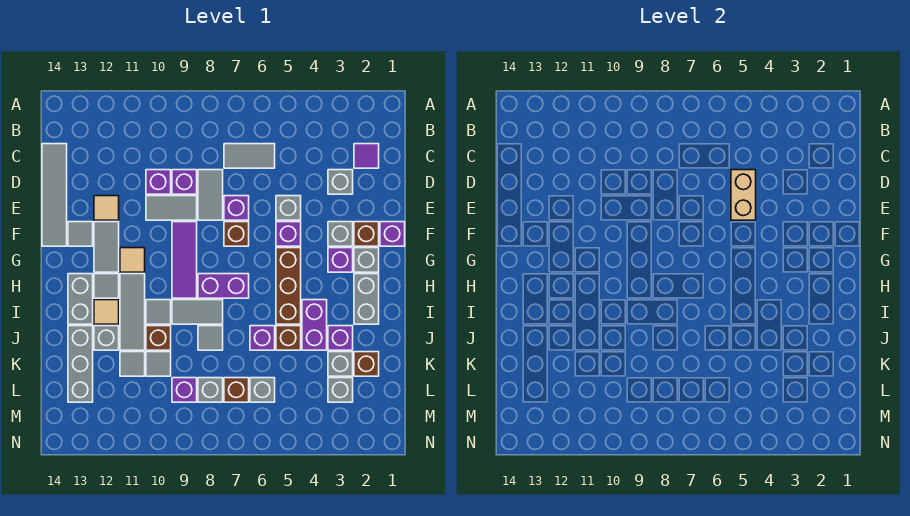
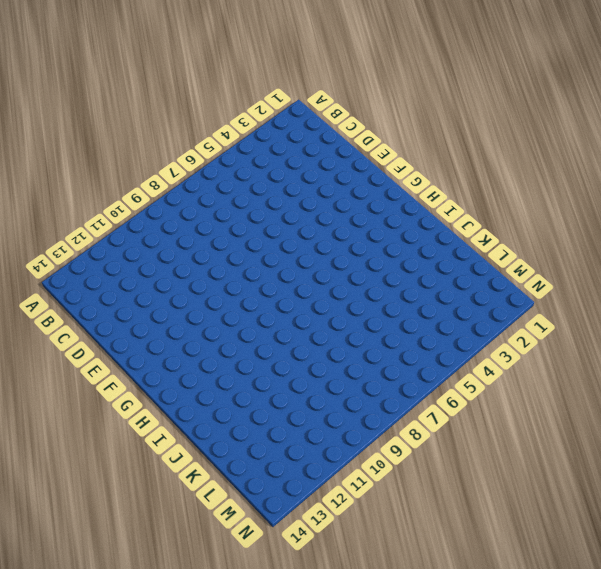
none -> purple 1x1 tile [354,144,379,168]
none -> grey 1x2 tile [224,144,275,168]
none -> grey 1x4 tile [42,144,67,246]
none -> grey 1x1 brick [328,170,353,194]

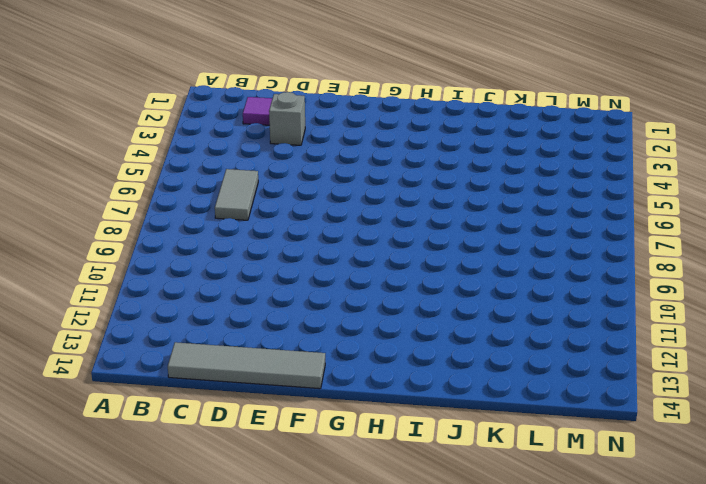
none -> grey 1x2 tile [198,170,223,220]
none -> purple 1x1 brick [172,170,197,194]
none -> purple 1x1 brick [146,170,171,194]
none -> grey 1x1 brick [276,196,301,220]

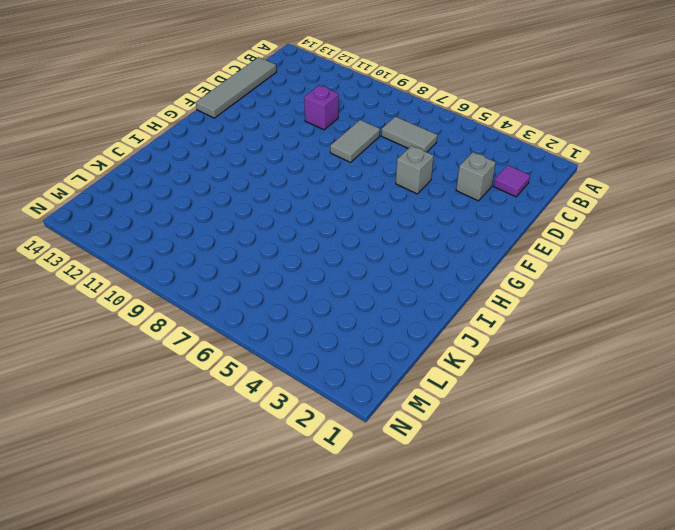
none -> purple 1x1 brick [172,170,197,194]
none -> purple 1x1 brick [224,196,249,220]
none -> grey 1x2 tile [146,196,197,220]
none -> tan 1x1 tile [94,196,119,220]

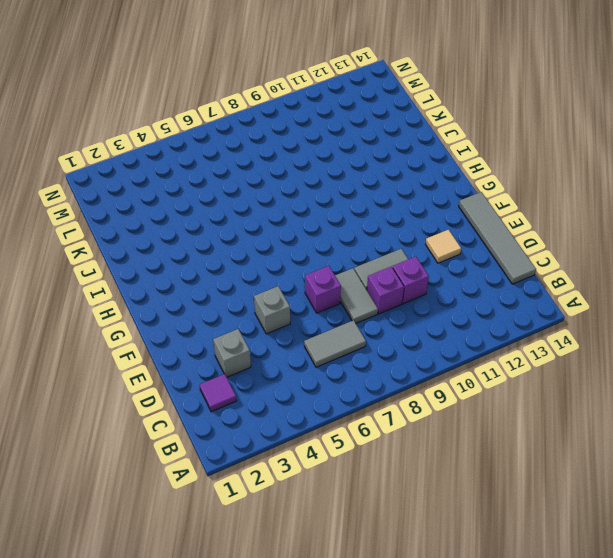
none -> purple 1x1 brick [380,222,405,246]
none -> brown 1x1 brick [354,222,379,246]
none -> grey 1x1 brick [328,222,353,246]
none -> purple 1x1 brick [276,222,301,246]

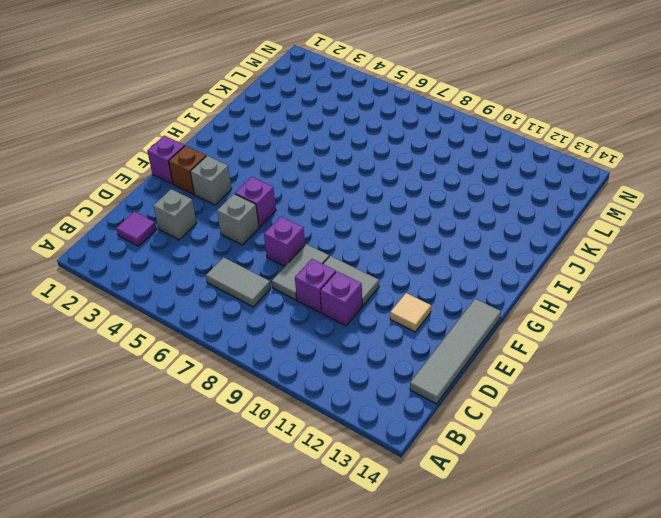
none -> brown 1x1 brick [224,222,249,246]
none -> purple 1x3 tile [172,222,197,298]
none -> grey 1x2 tile [94,222,119,272]
none -> grey 1x1 tile [68,222,93,246]

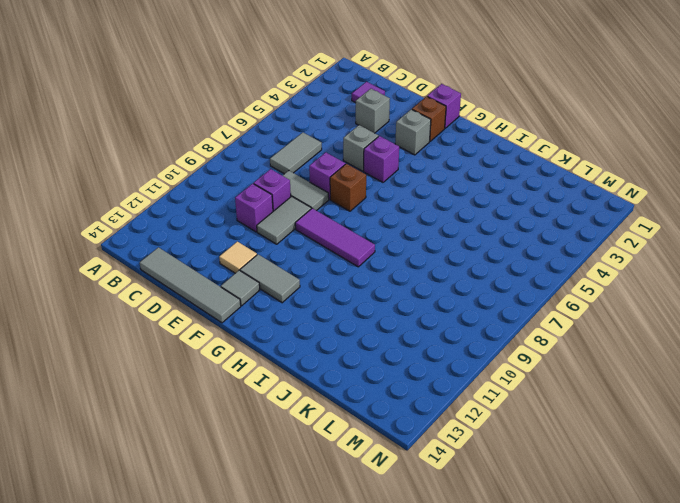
none -> grey 1x1 brick [354,248,379,272]
none -> purple 1x1 brick [328,248,353,272]
none -> brown 1x3 brick [276,248,301,324]
none -> tan 1x1 tile [120,248,145,272]

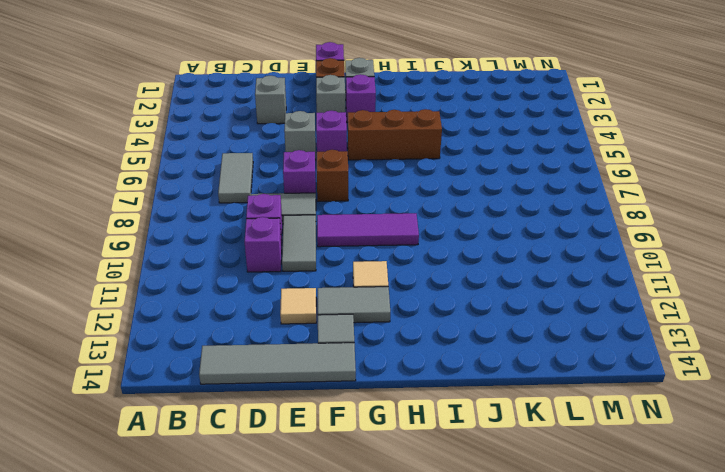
none -> purple 1x1 tile [354,144,379,168]
none -> grey 1x2 brick [354,274,379,324]
none -> purple 1x2 brick [198,274,249,298]
none -> grey 1x3 tile [120,274,145,350]

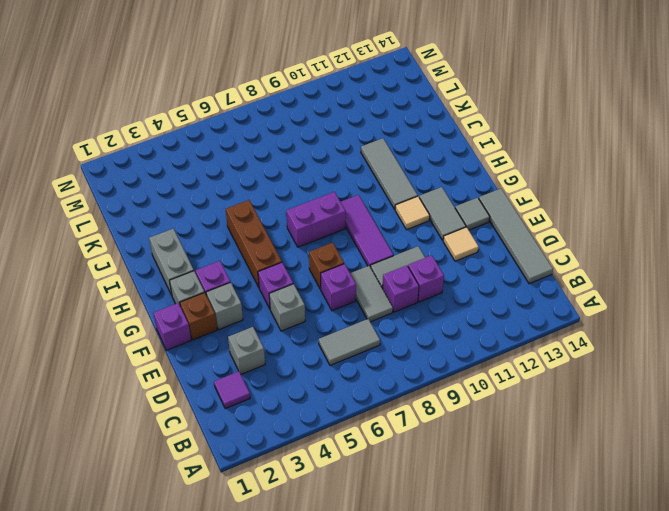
none -> grey 1x1 tile [94,274,119,298]
none -> grey 1x2 brick [68,274,93,324]
none -> purple 1x2 brick [302,300,327,350]
none -> grey 1x2 tile [172,300,223,324]

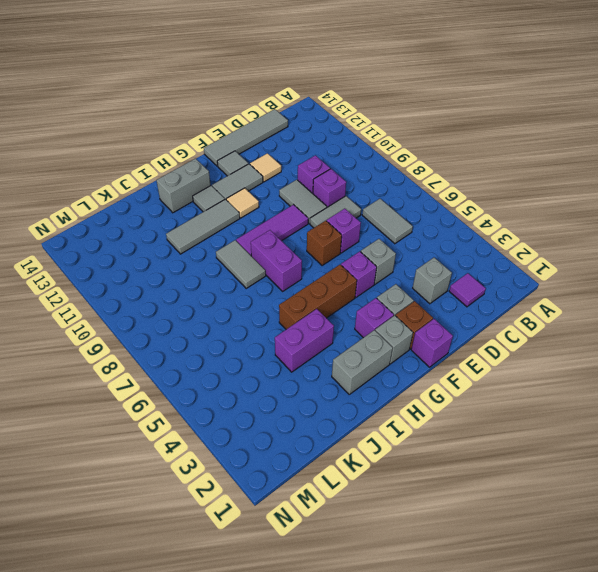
none -> grey 1x1 tile [146,300,171,324]
none -> tan 1x1 tile [94,300,119,324]
none -> purple 1x1 brick [328,326,353,350]
none -> brown 1x1 brick [276,326,301,350]

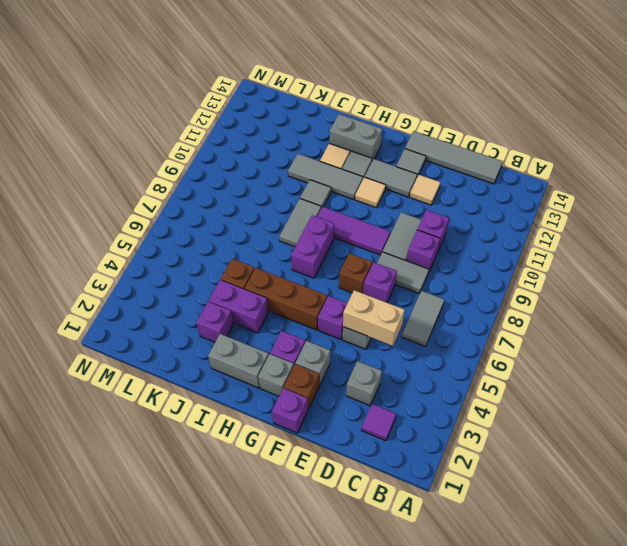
none -> purple 1x1 brick [250,326,275,350]
none -> grey 1x1 tile [198,326,223,350]
none -> brown 1x1 brick [146,326,171,350]
none -> grey 1x1 brick [94,326,119,350]

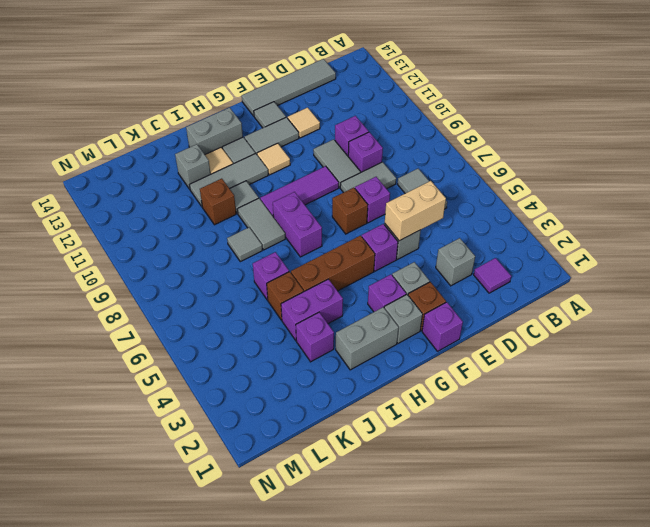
none -> grey 1x3 brick [68,326,93,402]
none -> brown 1x1 brick [354,352,379,376]
none -> grey 1x1 brick [328,352,353,376]
none -> grey 1x1 tile [146,352,171,376]

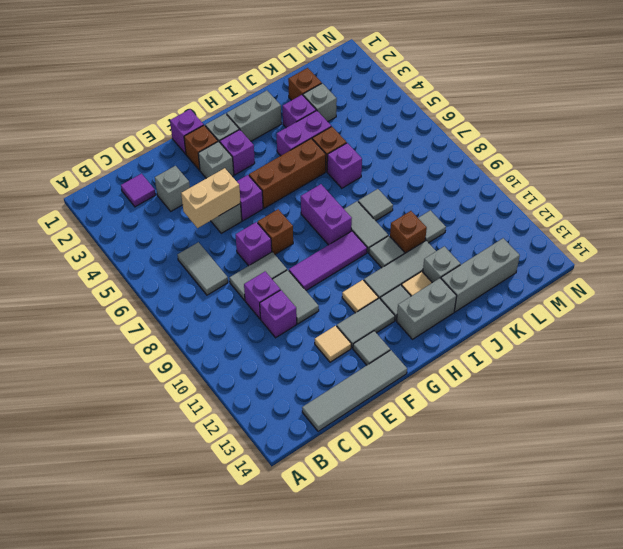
none -> grey 1x1 tile [120,352,145,376]
none -> grey 1x1 brick [328,378,353,402]
none -> grey 1x1 brick [250,378,275,402]
none -> brown 1x1 brick [224,378,249,402]

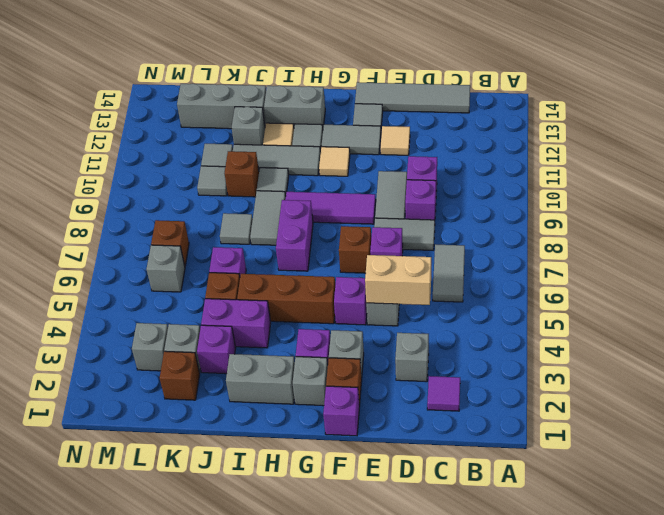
none -> grey 1x1 brick [198,378,223,402]
none -> purple 1x1 brick [172,378,197,402]

